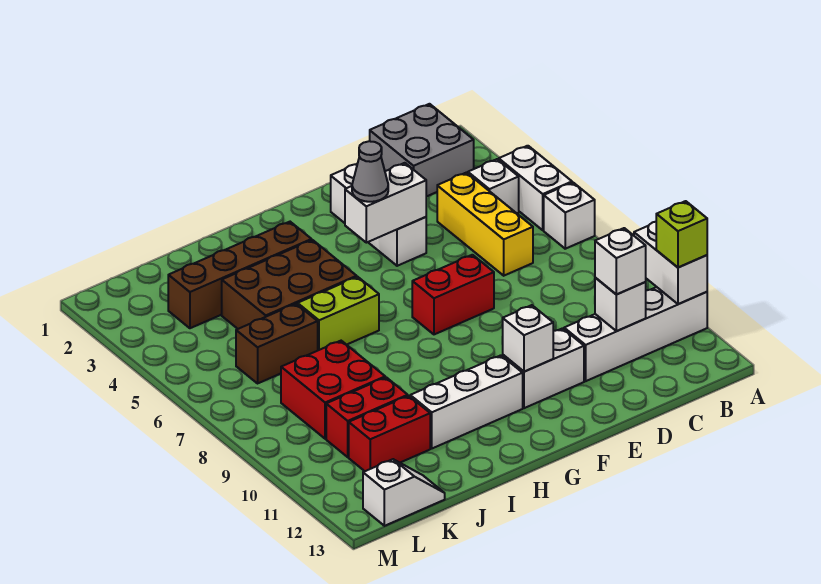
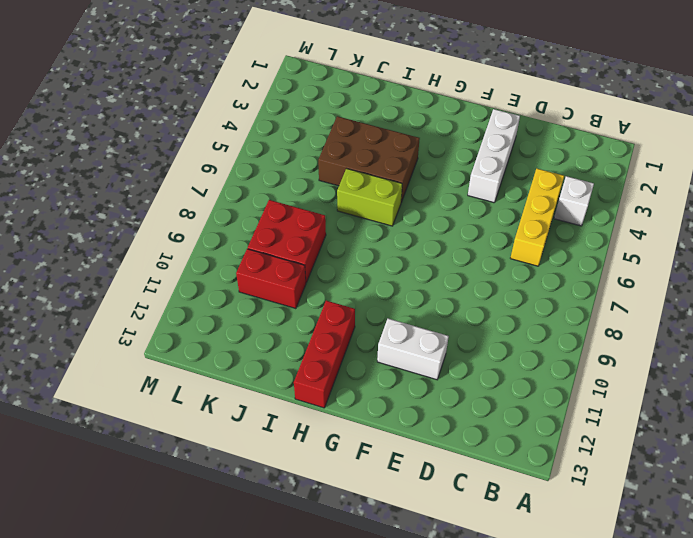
red 1x3 brick [294,301,355,408] -> white 1x3 brick [410,355,523,448]
none -> white 1x2 brick [499,146,572,230]
none -> white 1x1 brick [544,183,595,249]
none -> white 1x4 brick [564,287,707,381]

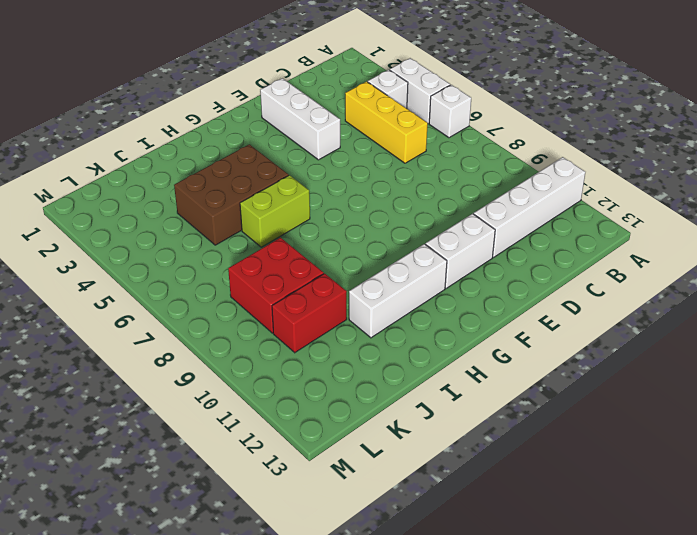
none -> grey 2x2 brick [370,104,474,197]
none -> red 1x2 brick [412,255,494,334]
none -> brown 1x4 brick [168,222,312,328]

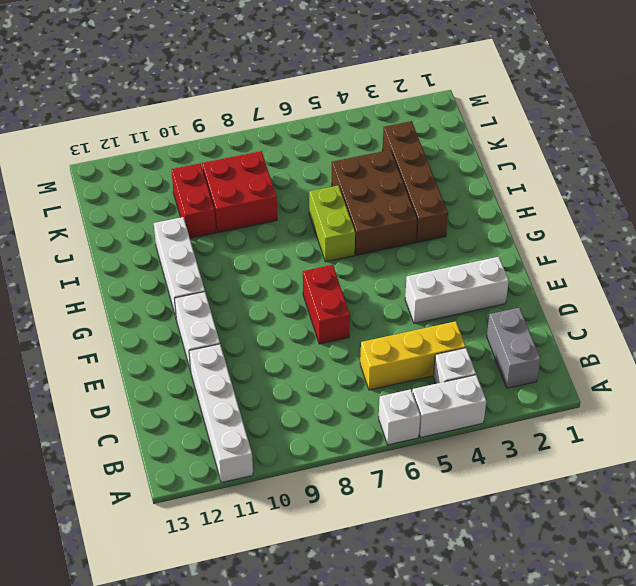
grey 1x2 brick [487,308,541,388] -> grey 2x2 brick [370,104,474,197]
none -> brown 1x2 brick [236,304,318,383]
none -> red 1x2 brick [349,396,430,471]
none -> white 1x2 slope [363,459,445,526]

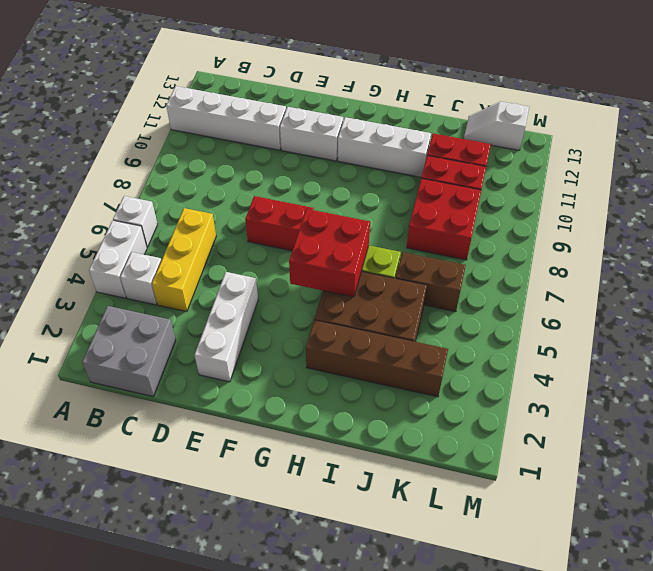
red 2x2 brick [289,209,370,297] -> none
none -> white 1x2 brick [634,222,707,304]
none -> white 1x1 brick [595,278,646,331]
none -> white 1x2 brick [345,163,426,243]

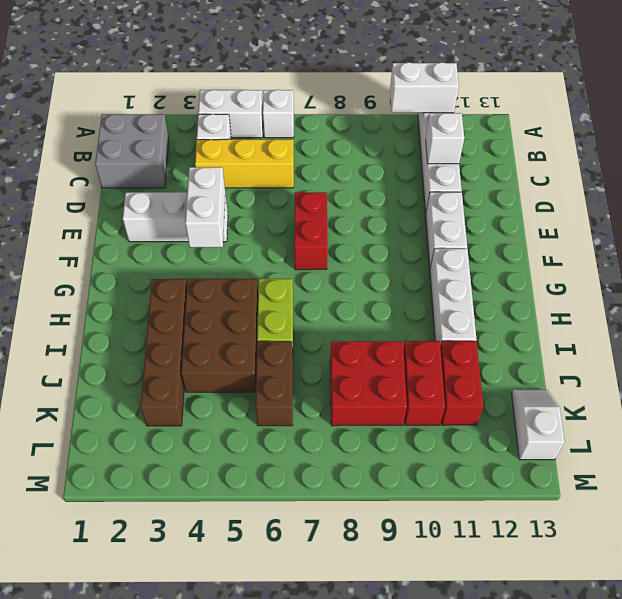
none -> white 1x1 brick [502,305,553,371]
none -> lime 1x1 brick [656,201,707,268]
none -> white 1x1 brick [595,228,646,295]

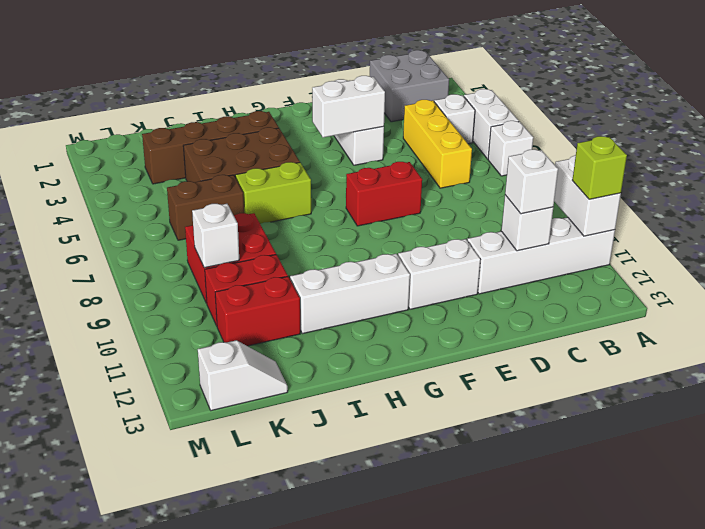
white 1x1 brick [192,204,239,268] -> white 1x1 brick moved to [502,305,553,371]
none -> grey 1x1 cone [352,141,388,202]

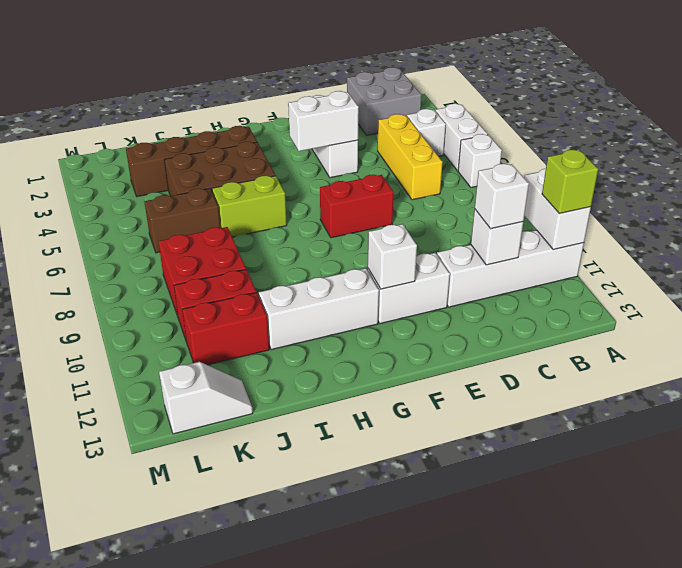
none -> grey 1x1 cone [352,141,388,202]

